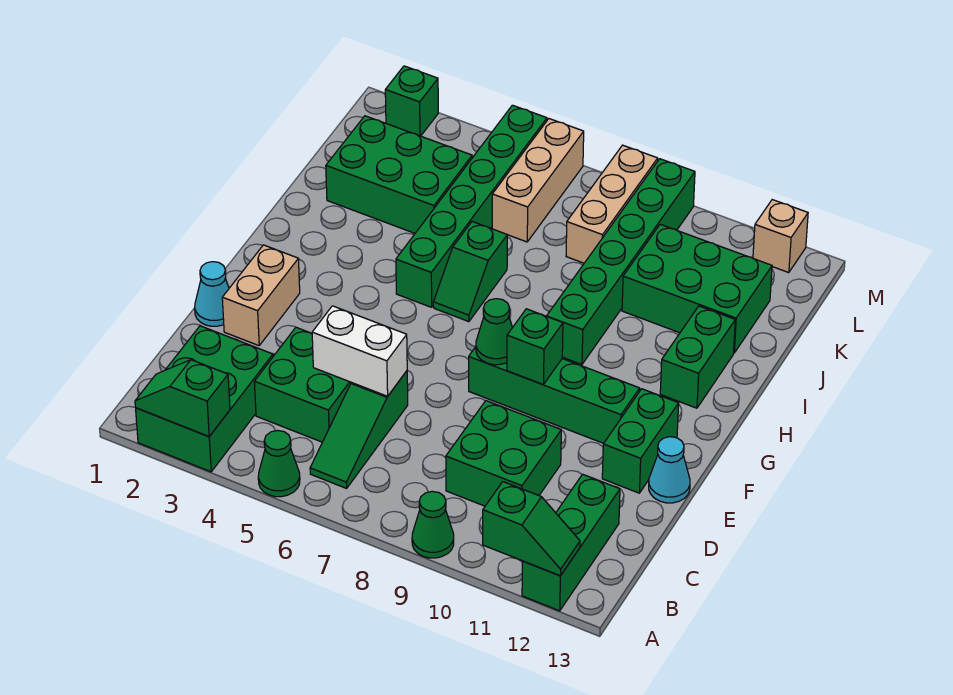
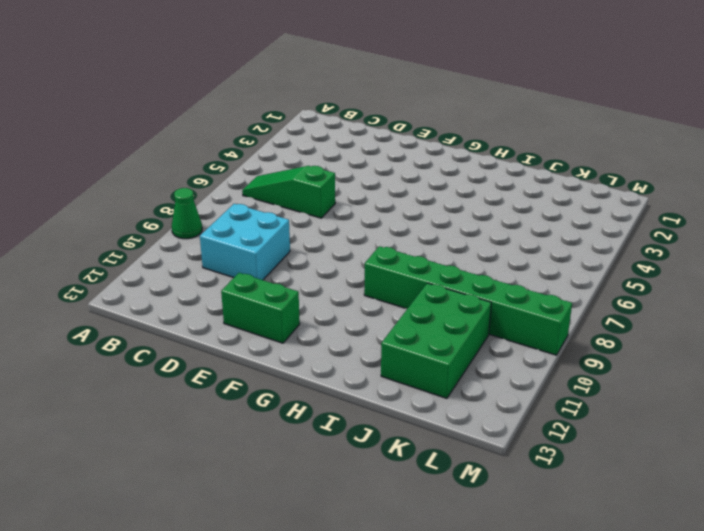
cyan 2x2 brick [200,204,290,280] -> green 2x2 brick [446,401,561,506]
none -> green 2x3 brick [136,326,273,472]
none -> green 1x1 cone [258,430,300,497]
none -> green 1x3 brick [522,474,620,611]

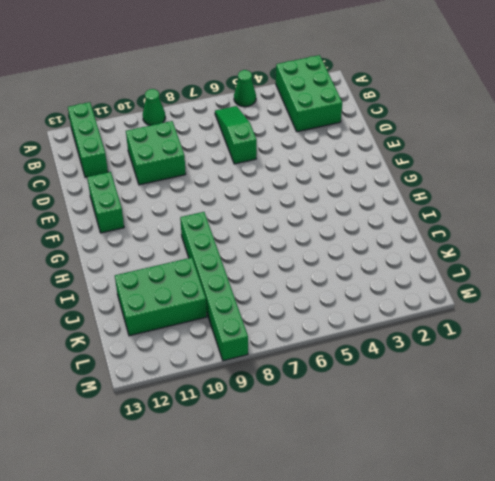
none -> green 2x2 brick [254,327,351,442]
none -> cyan 1x1 cone [195,262,229,326]
none -> tan 1x2 brick [222,245,300,346]

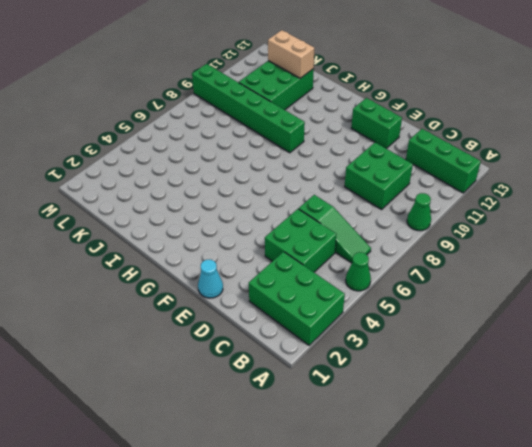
tan 1x2 brick [268,30,314,78] -> tan 1x2 brick moved to [222,245,300,346]
none -> cyan 1x1 cone [649,437,690,503]
none -> green 1x4 brick [469,347,640,443]
none -> green 1x6 brick [396,105,547,307]

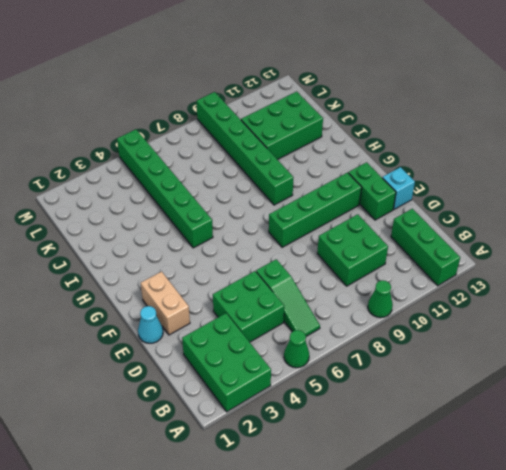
cyan 1x1 brick [382,167,415,209] -> cyan 1x1 cone [649,437,690,503]
none -> green 1x2 slope [433,222,507,322]
none -> green 1x2 brick [660,306,735,408]
none -> green 2x3 brick [326,116,472,233]

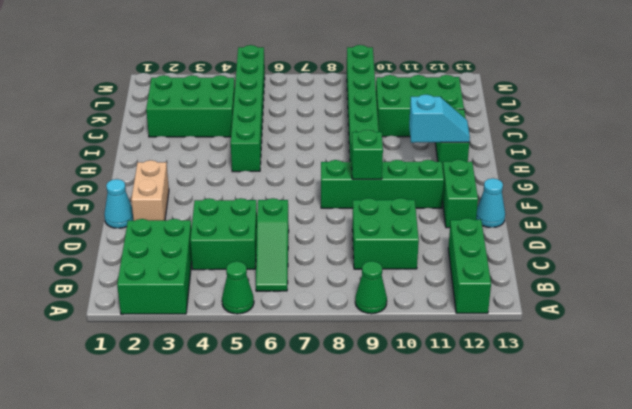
cyan 1x2 slope [409,94,470,143] -> none
none -> green 1x2 slope [433,222,507,322]
none -> tan 1x3 brick [492,119,584,242]
none -> tan 1x3 brick [566,145,658,263]

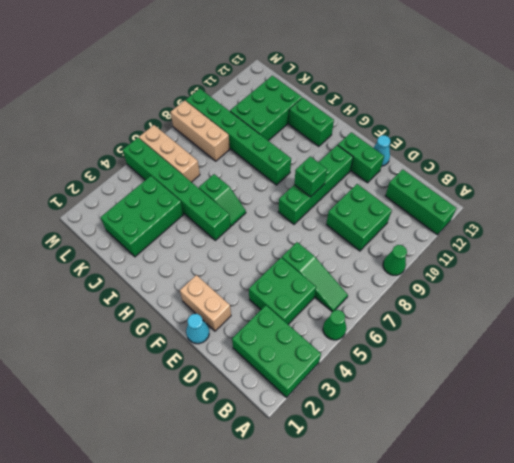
none -> green 1x1 brick [385,66,438,136]
none -> tan 1x1 brick [753,200,808,273]
none -> green 1x2 slope [135,360,230,437]

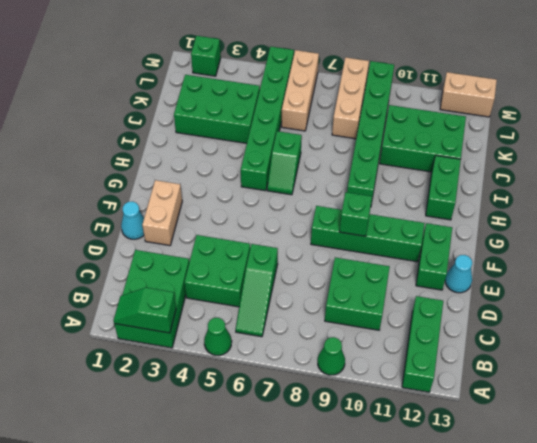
tan 1x2 brick [440,72,497,117] -> tan 1x1 brick [753,200,808,273]
none -> green 1x2 slope [483,482,580,576]
none -> white 1x2 brick [312,306,407,396]
none -> green 1x1 cone [476,299,512,365]

